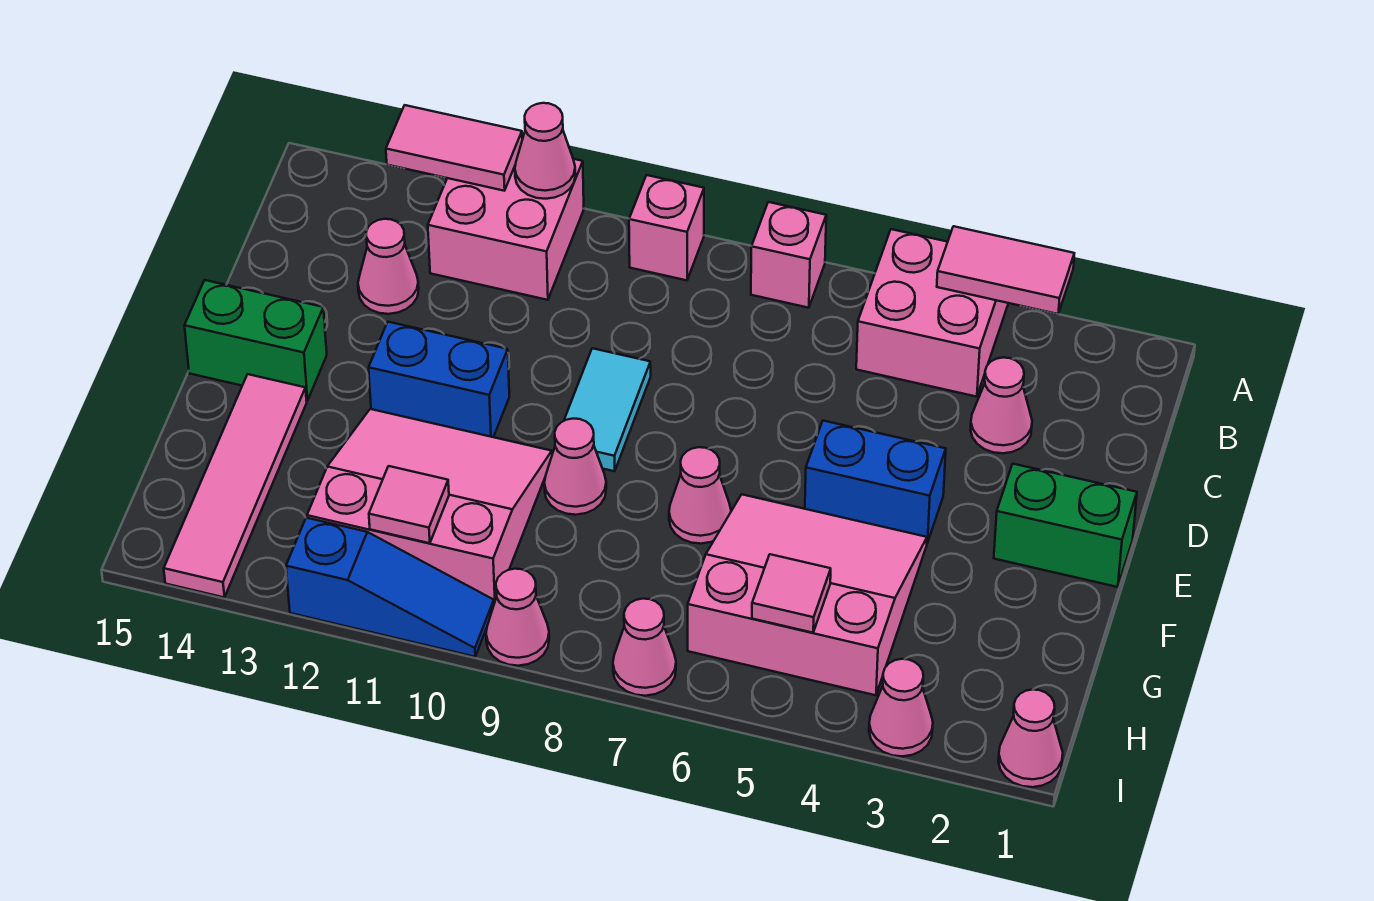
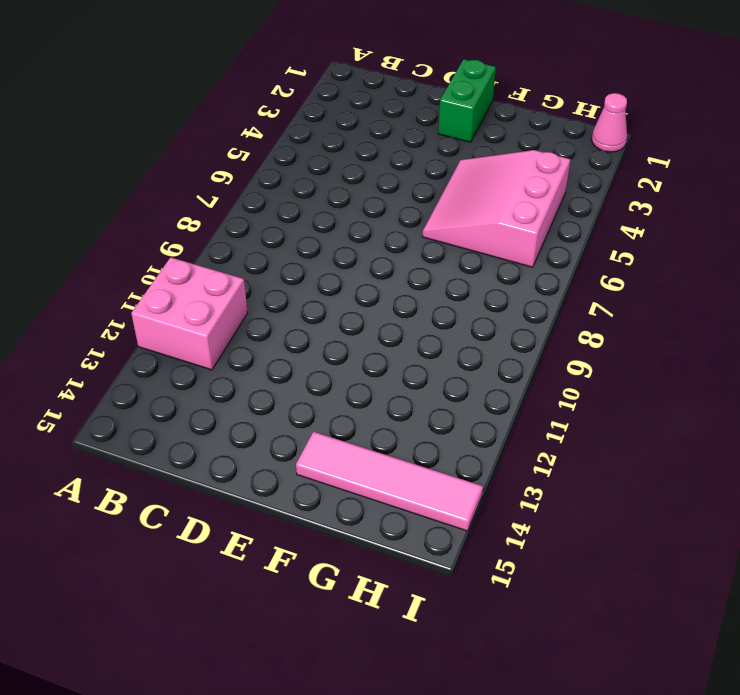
none -> pink 2x2 brick [856,229,1008,397]
none -> pink 1x1 brick [751,202,826,308]
none -> pink 1x1 brick [629,175,704,280]

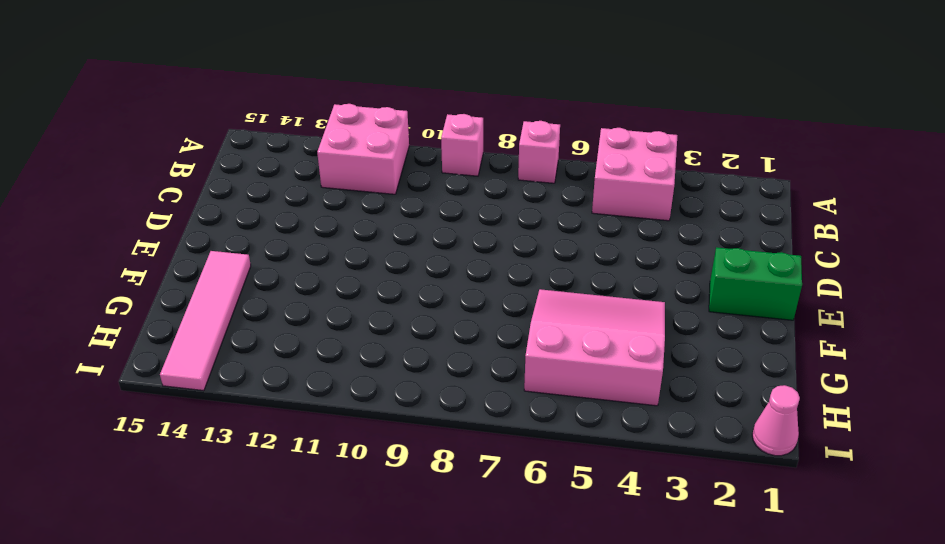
none -> pink 1x1 cone [971,358,1032,453]
none -> pink 1x1 cone [358,219,419,314]
none -> cyan 1x2 tile [564,348,651,471]

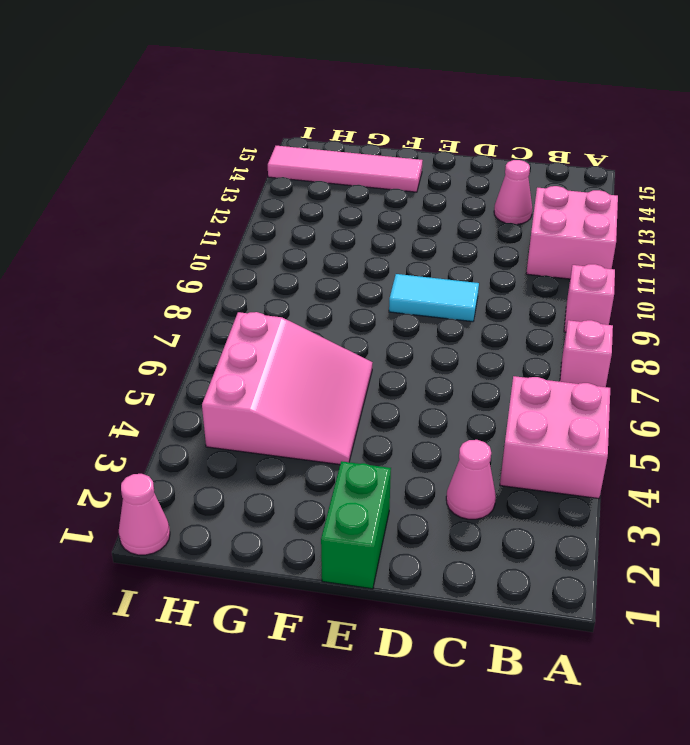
none -> blue 1x2 brick [805,421,946,543]
none -> blue 1x2 brick [369,322,509,437]
none -> green 1x2 brick [184,280,327,401]

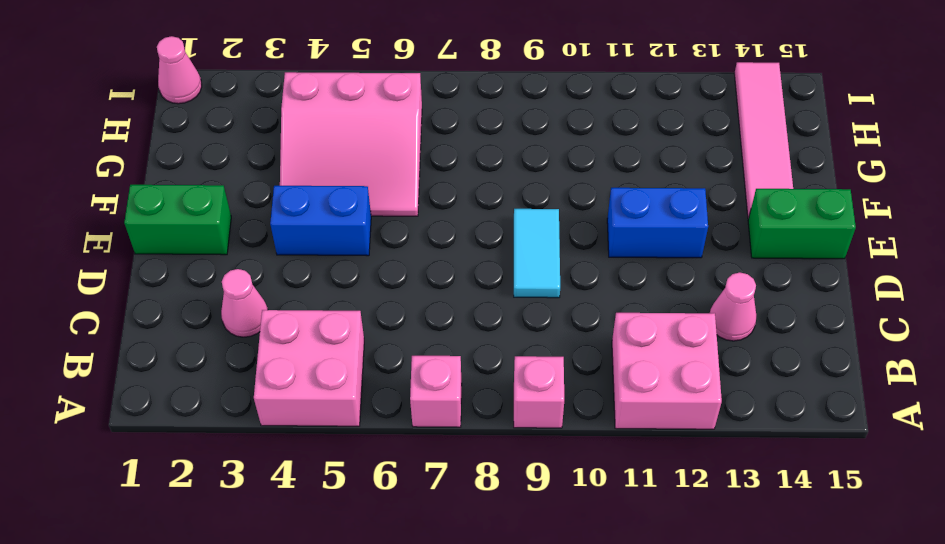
none -> pink 1x1 cone [669,447,731,544]
none -> pink 1x1 cone [544,419,606,515]
none -> pink 3x3 slope [307,409,552,603]

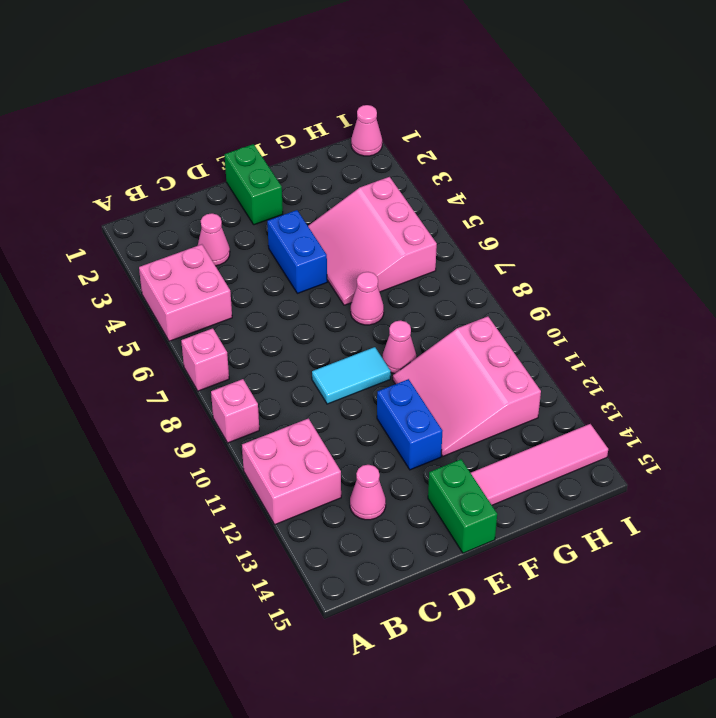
none -> pink 1x1 cone [869,659,933,756]
none -> pink 1x1 cone [613,599,676,696]
none -> pink 1x1 cone [486,569,549,666]

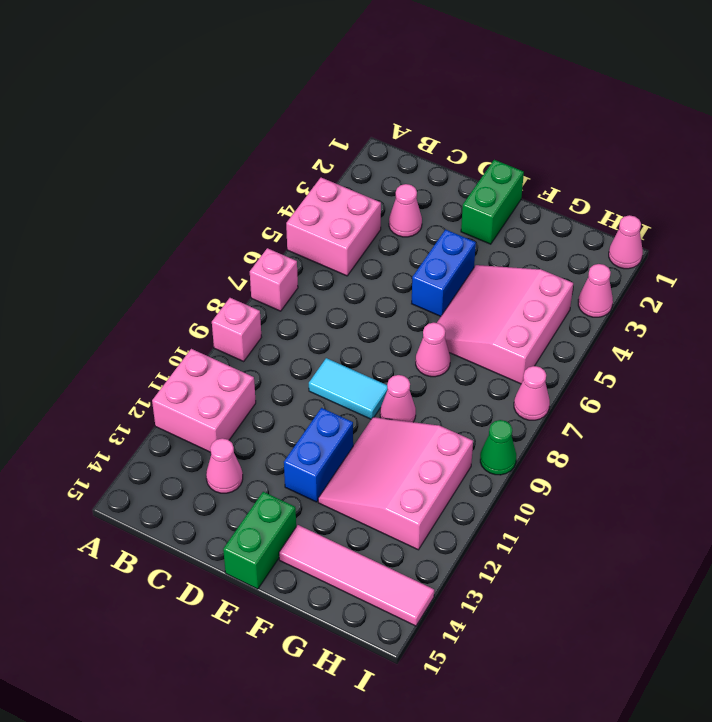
green 1x1 cone [480,420,516,475] -> pink 1x1 cone [486,569,549,666]
none -> blue 1x3 slope [286,518,494,657]
none -> pink 1x2 tile [937,226,1074,314]
none -> pink 1x1 cone [515,103,575,199]

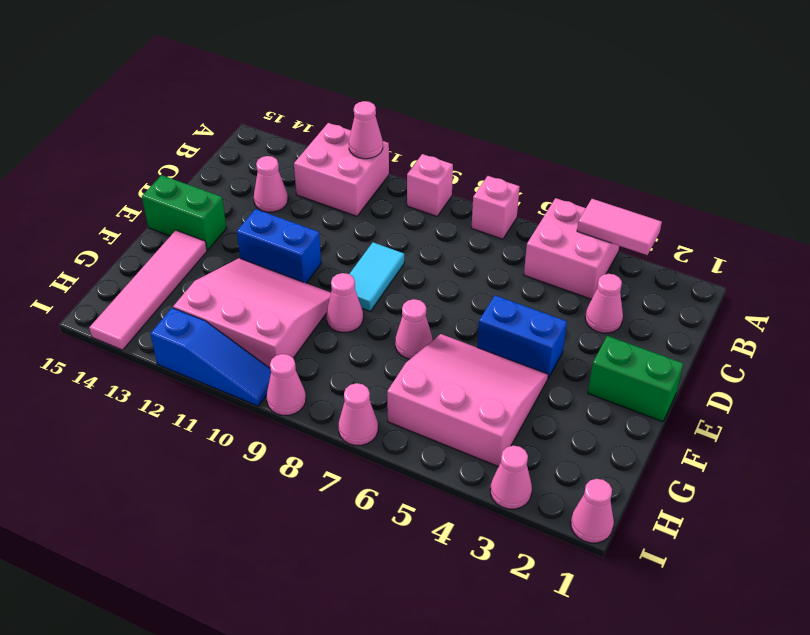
none -> pink 1x2 tile [386,105,522,191]
none -> pink 1x1 tile [752,554,831,633]
none -> pink 1x1 tile [369,466,449,543]

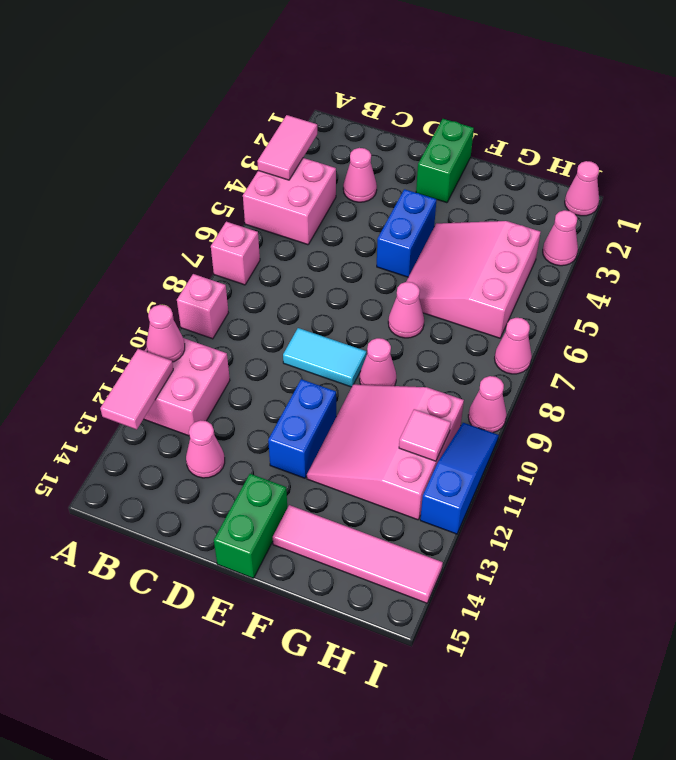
none -> pink 1x1 tile [752,554,831,633]

